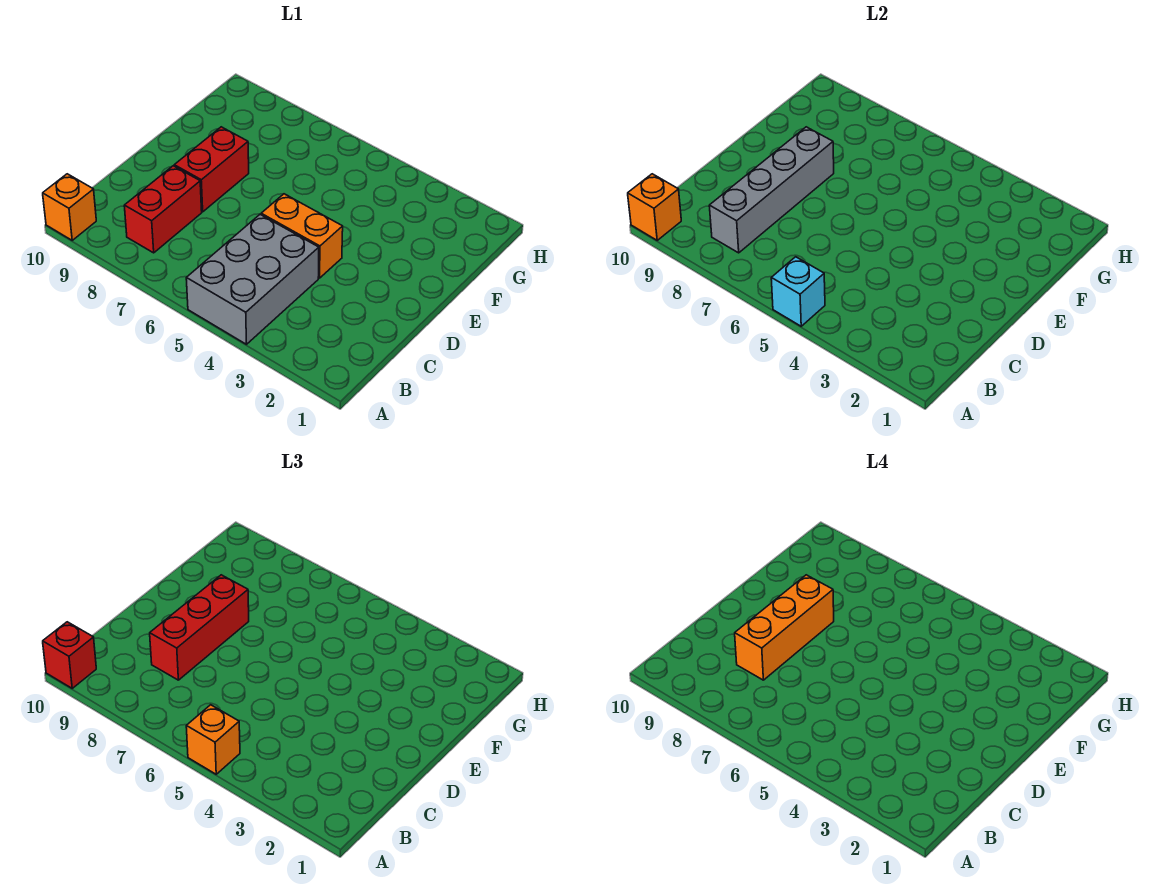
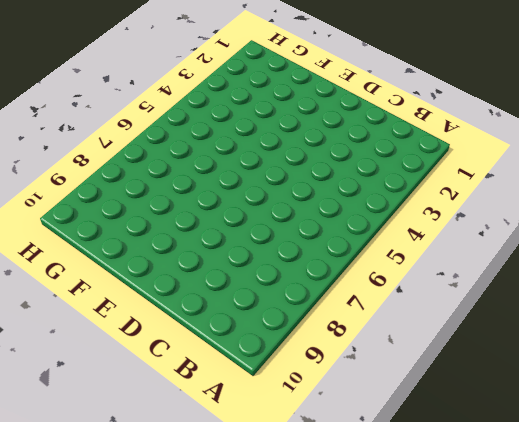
none -> grey 2x3 brick [186,214,319,344]
none -> orange 1x1 brick [43,174,96,240]
none -> red 1x2 brick [124,166,202,253]

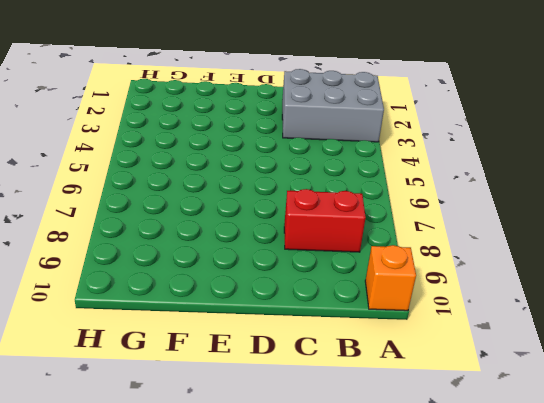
grey 2x3 brick [282,69,384,142] -> grey 2x3 brick moved to [186,214,319,344]
none -> orange 1x2 brick [261,194,343,278]
none -> red 1x2 brick [174,127,249,212]
none -> cyan 1x1 brick [771,257,825,326]

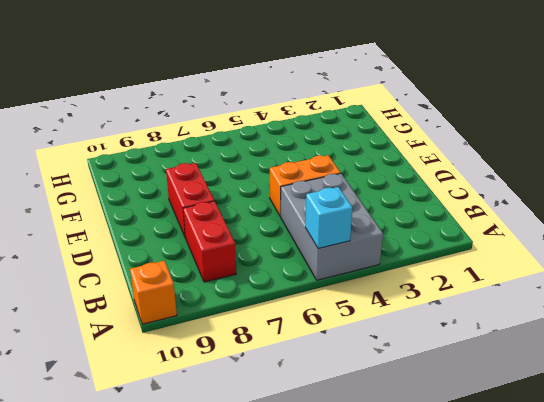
none -> orange 1x1 brick [628,174,681,240]
none -> grey 1x4 brick [709,127,834,253]
none -> orange 1x1 brick [186,705,240,774]

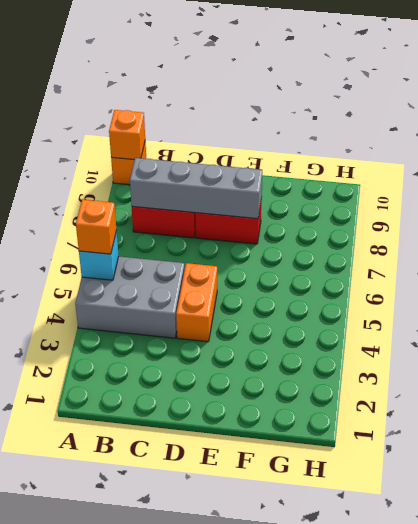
none -> red 1x1 brick [43,622,96,688]
none -> red 1x3 brick [150,575,249,680]
none -> orange 1x3 brick [735,575,834,680]

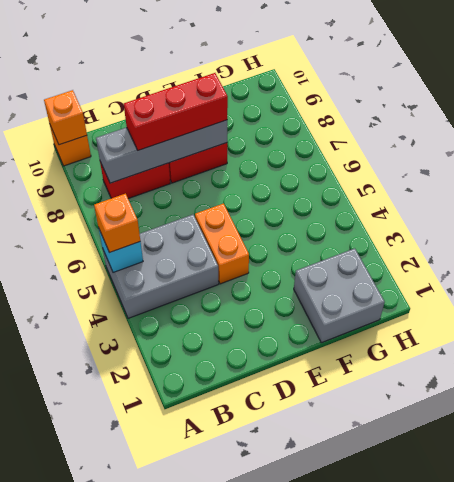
grey 2x2 brick [294,248,385,343] -> none
none -> red 1x1 brick [43,622,96,688]
none -> orange 1x3 brick [735,575,834,680]

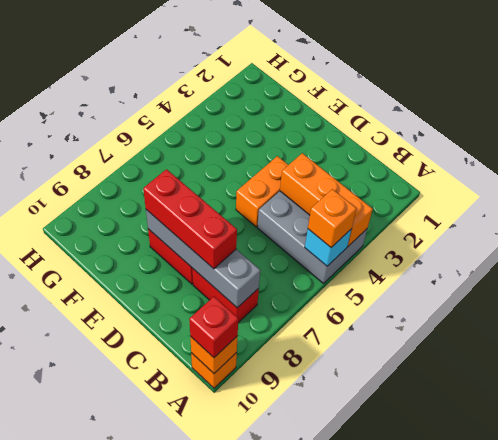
orange 1x3 brick [280,153,373,246] -> orange 1x3 brick moved to [735,575,834,680]

